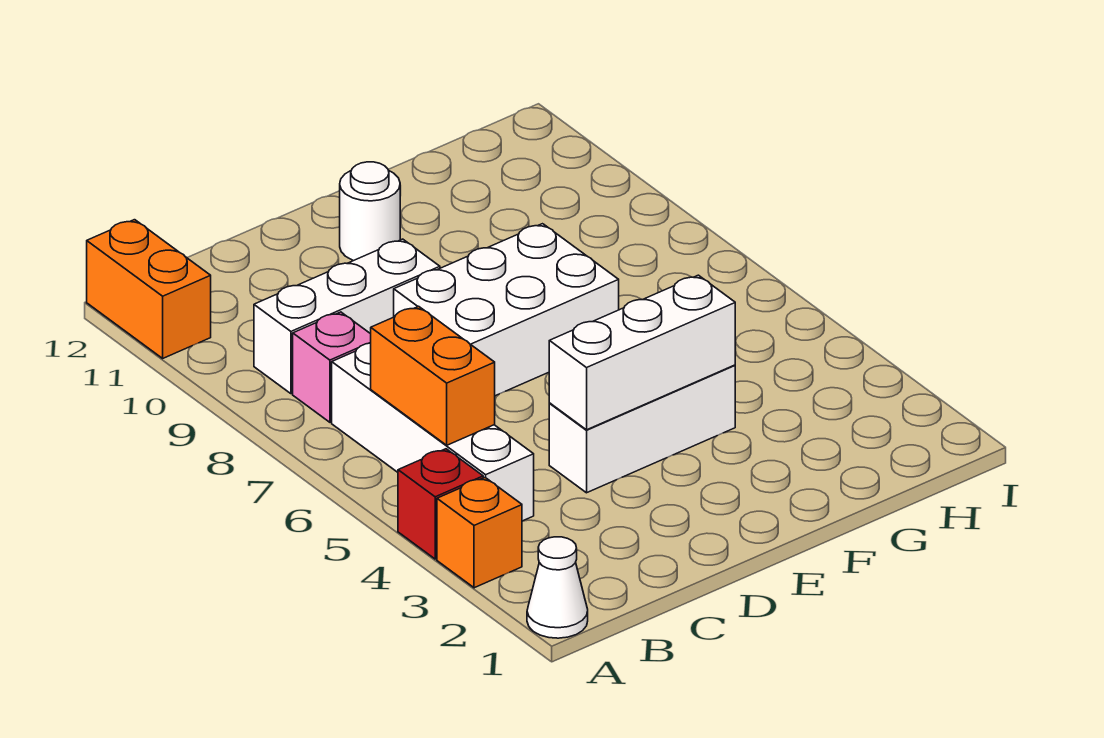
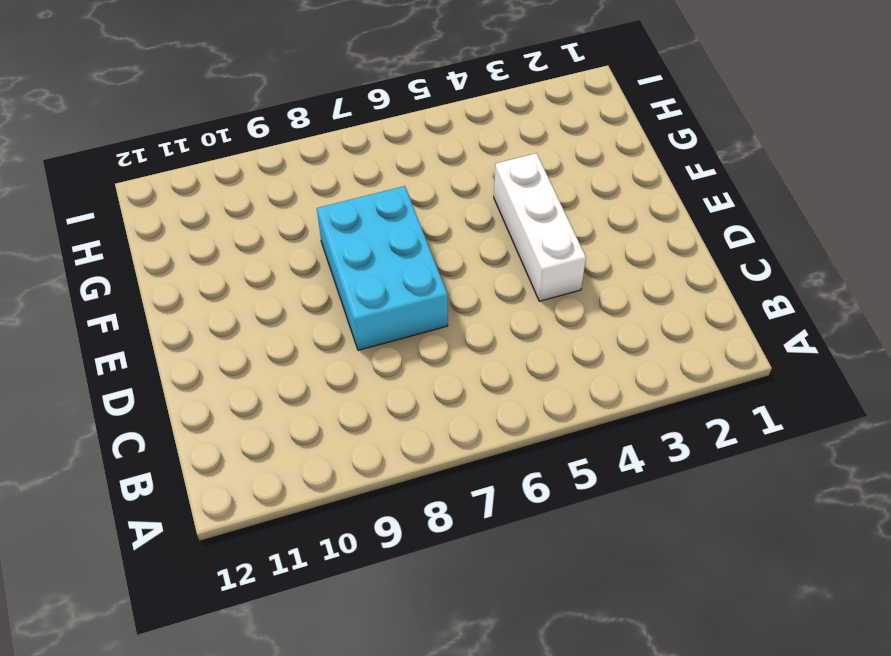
cyan 2x3 brick [317,186,448,350] -> white 2x3 brick [394,224,619,396]
none -> white 1x1 cone [527,537,588,638]
none -> orange 1x1 brick [437,478,522,588]
none -> red 1x1 brick [398,449,483,559]

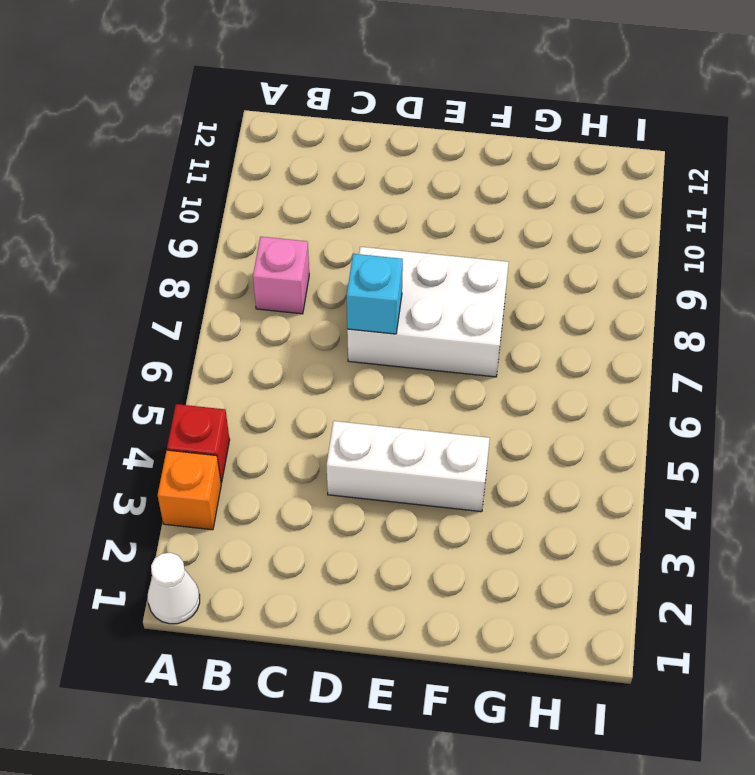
cyan 1x1 brick [347,254,403,334] -> none
none -> orange 1x2 brick [87,220,211,358]
none -> white 1x4 brick [332,343,534,521]
none -> white 1x3 brick [254,239,440,394]

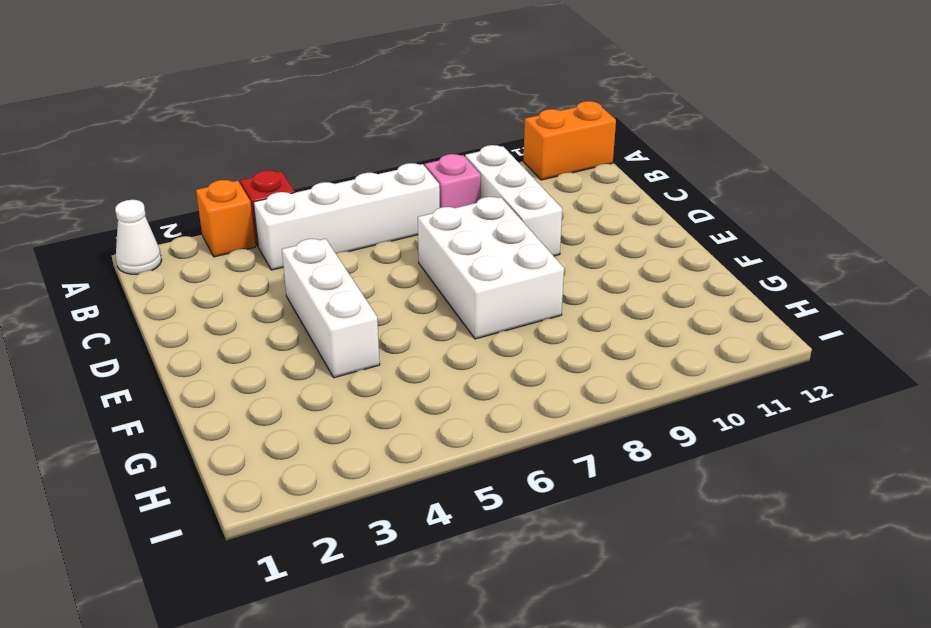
none -> white 1x1 round brick [340,162,400,261]
none -> orange 1x2 brick [371,306,495,445]
none -> white 1x3 brick [549,275,735,430]

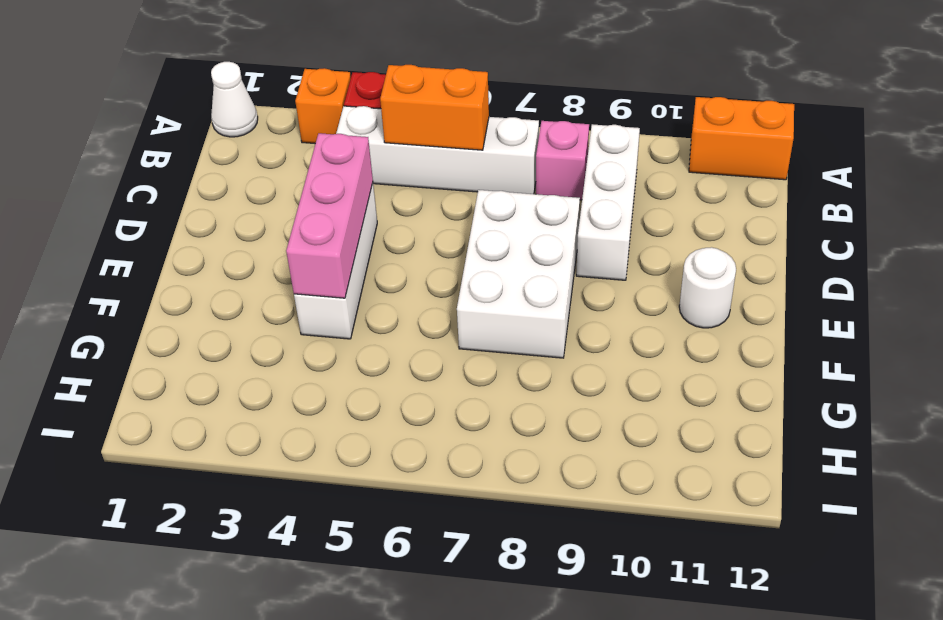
pink 1x3 brick [286,133,373,298] -> white 1x3 brick [549,275,735,430]

